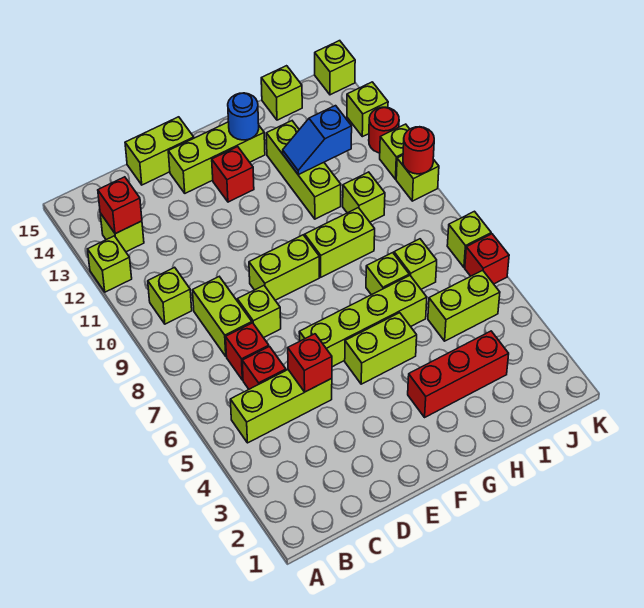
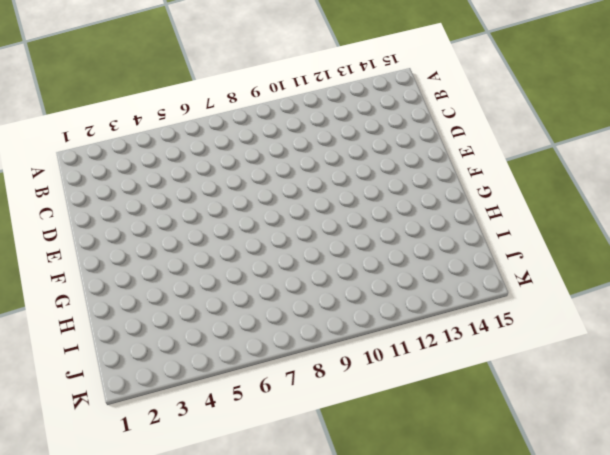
none -> lime 1x1 brick [88,236,132,292]
none -> lime 1x3 brick [230,370,332,443]
none -> lime 1x1 brick [148,267,192,324]
none -> lime 1x1 brick [100,213,144,252]

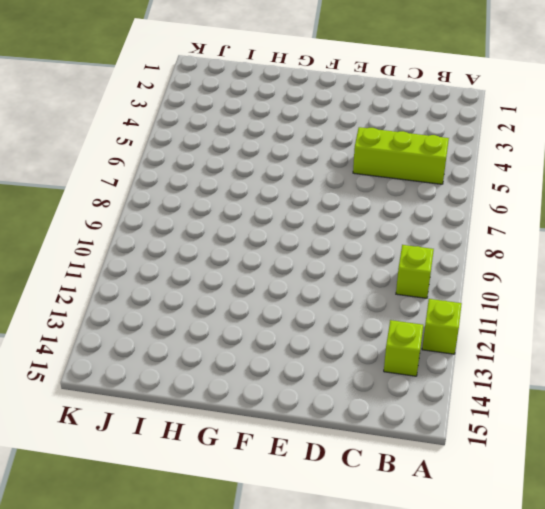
none -> red 1x1 brick [242,347,286,389]
none -> red 1x1 brick [226,323,269,380]
none -> lime 1x2 brick [192,277,252,356]
none -> lime 1x1 brick [237,286,281,338]

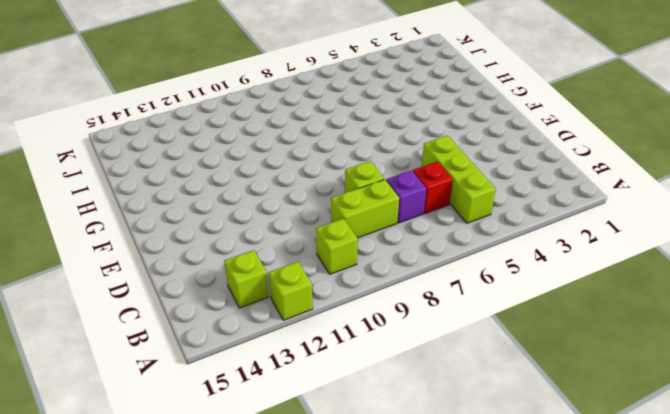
purple 1x1 brick [386,170,426,223] -> red 1x1 brick [226,323,269,380]
none -> lime 1x2 brick [125,117,194,185]
none -> lime 1x4 brick [299,275,427,367]
none -> lime 1x2 brick [249,235,319,300]
none -> lime 1x3 brick [168,122,265,193]

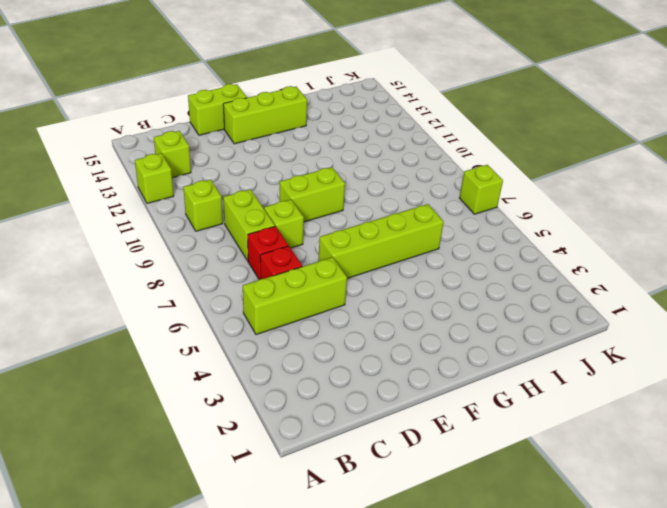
none -> lime 1x2 brick [345,313,417,384]
none -> red 1x1 brick [212,147,254,202]
none -> red 1x3 brick [408,331,509,417]
none -> lime 1x2 brick [305,208,375,277]

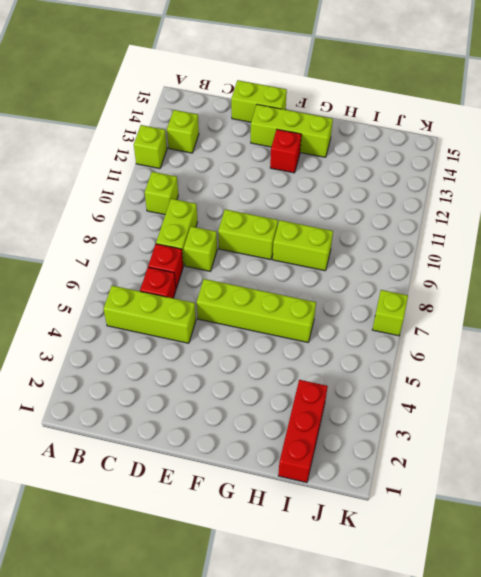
red 1x3 brick [278,380,328,483] -> red 1x3 brick turned to [408,331,509,417]
none -> lime 1x2 brick [345,313,417,384]
none -> lime 1x1 brick [366,253,409,295]
none -> lime 1x3 brick [266,121,341,219]
none -> lime 1x2 brick [428,270,500,341]

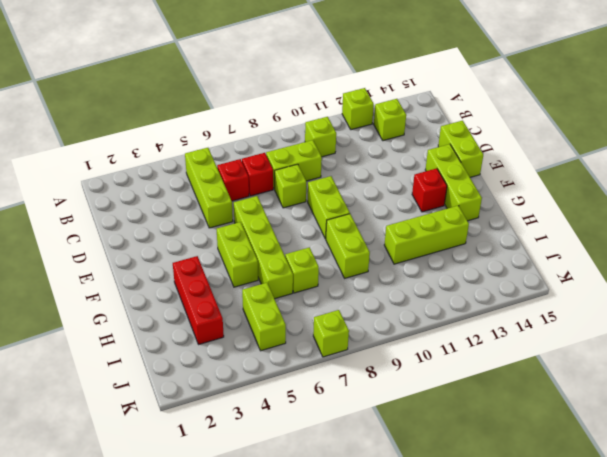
none -> lime 1x1 brick [394,239,437,289]
none -> lime 1x1 brick [343,172,385,222]
none -> lime 1x1 brick [261,66,302,120]
none -> red 1x1 brick [465,234,509,284]

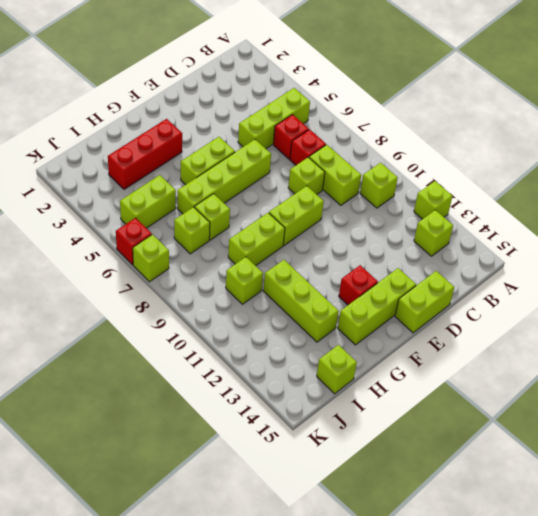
none -> lime 1x1 brick [396,155,439,201]
none -> lime 1x1 brick [380,124,409,179]
none -> red 1x1 round brick [369,107,399,153]
none -> lime 1x1 brick [347,82,388,137]

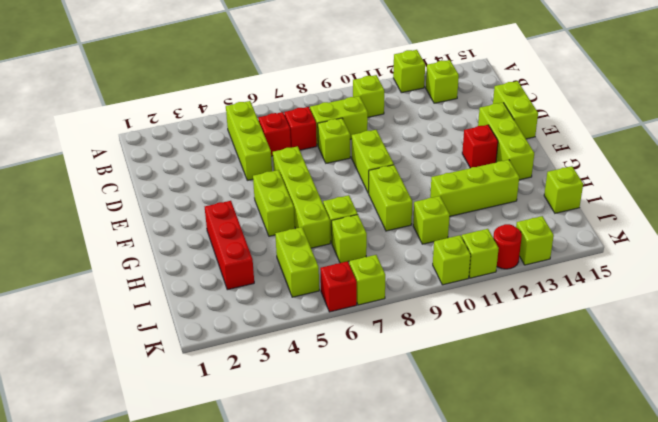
none -> lime 1x1 brick [315,41,355,95]
none -> red 1x1 brick [98,177,142,234]
none -> red 1x1 brick [288,334,332,392]
none -> blue 1x1 round brick [228,93,259,140]

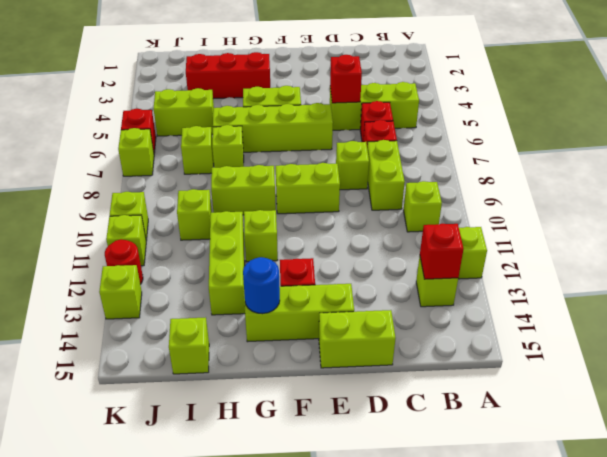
lime 1x1 brick [244,210,278,262] -> lime 1x1 brick moved to [315,41,355,95]
none -> blue 1x2 slope [283,106,352,175]
none -> red 1x1 round brick [403,127,434,174]

